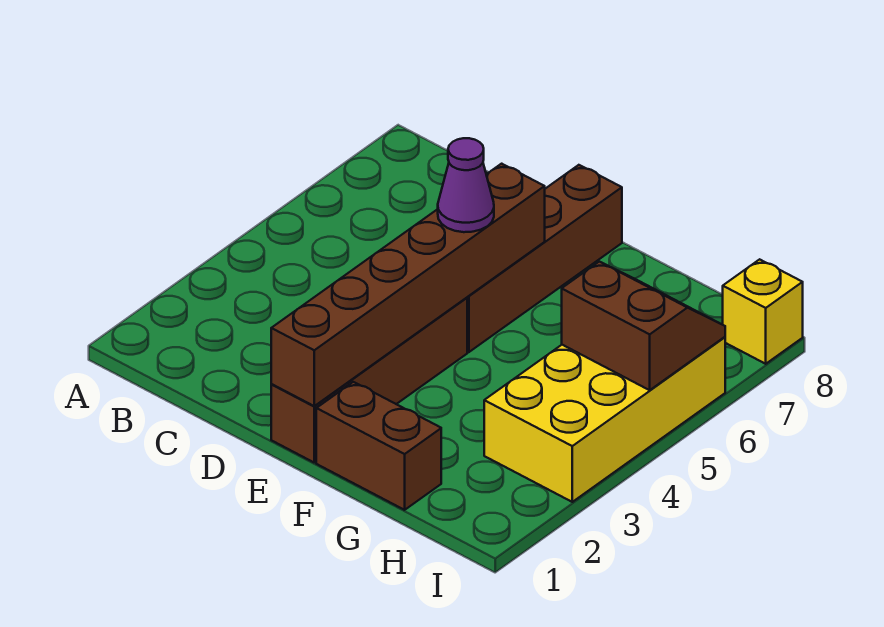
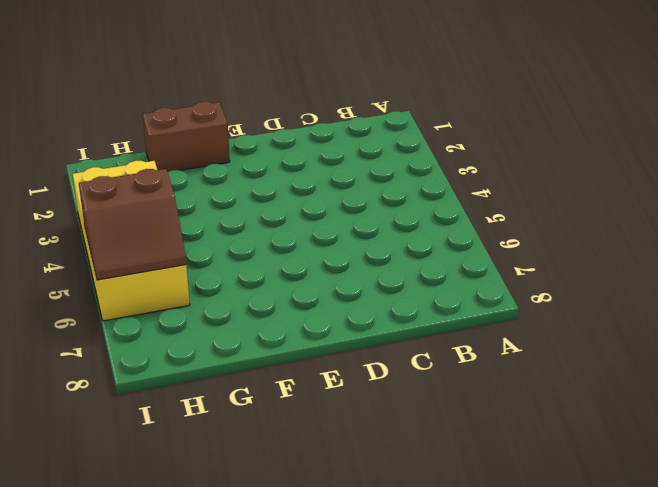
none -> brown 1x4 brick [271,298,467,462]
none -> brown 1x4 brick [467,165,622,352]

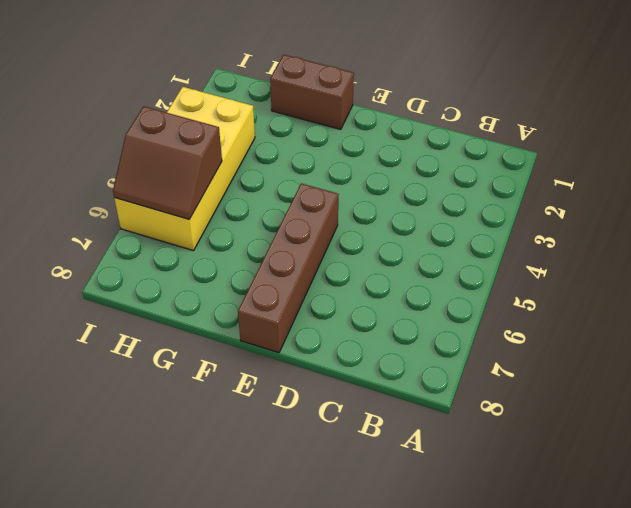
none -> brown 1x4 brick [271,298,467,462]
none -> yellow 1x1 brick [723,259,803,364]

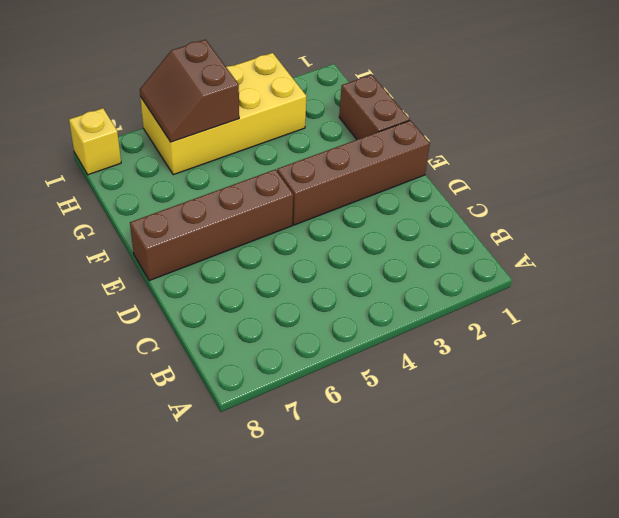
none -> brown 1x6 brick [271,164,545,406]
none -> purple 1x1 cone [438,138,494,232]

